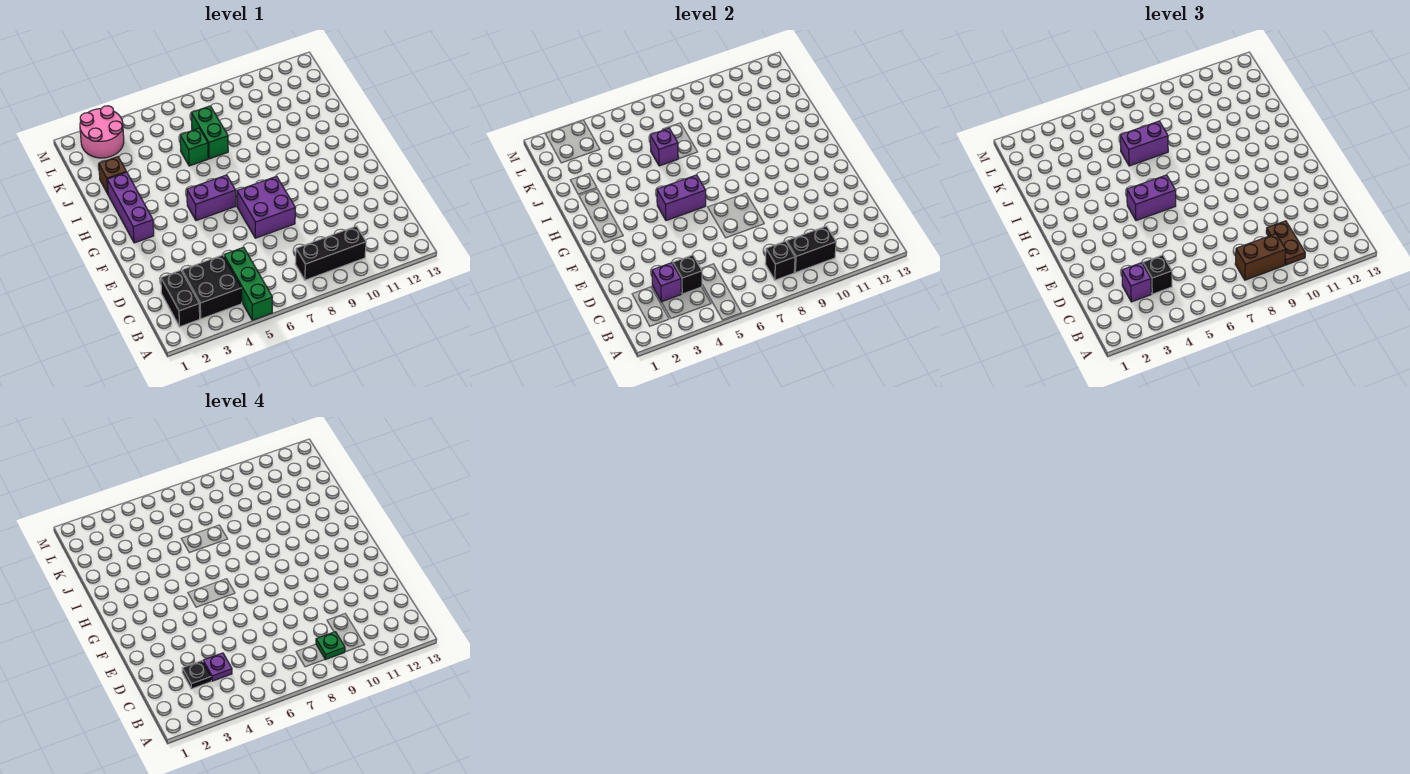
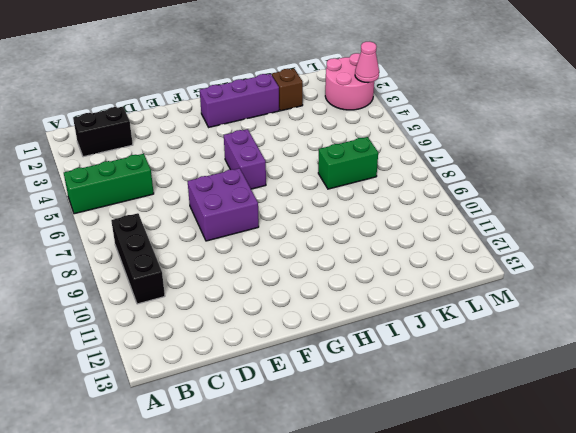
pink 1x1 cone [355,42,379,82] -> none
none -> black 2x2 brick [182,255,242,319]
none -> green 1x1 brick [180,128,208,166]
none -> black 1x1 brick [765,241,795,280]

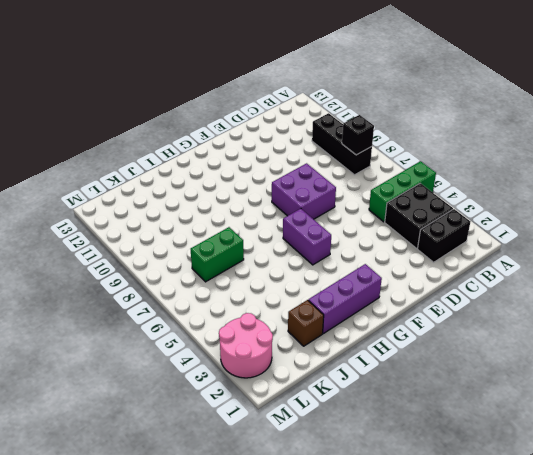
none -> green 1x1 brick [180,128,208,166]
none -> black 1x2 brick [787,226,836,273]
none -> purple 1x1 brick [652,263,681,302]

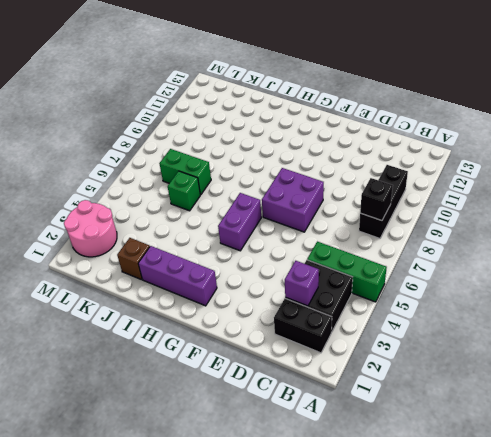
none -> black 1x2 brick [787,226,836,273]
none -> black 1x1 brick [673,255,702,294]
none -> purple 1x2 brick [657,175,706,221]

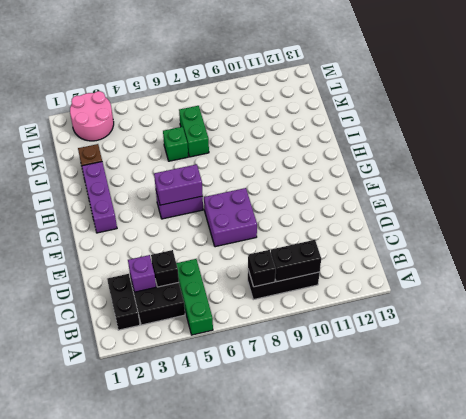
none -> purple 1x1 brick [650,128,678,166]
none -> brown 1x2 brick [1235,234,1286,280]
none -> brown 1x2 plate [1266,221,1305,265]

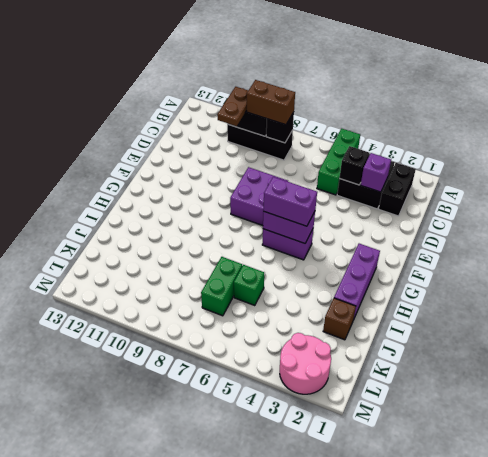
none -> purple 1x1 brick [650,128,678,166]
none -> purple 1x1 brick [1122,263,1151,302]
none -> black 1x1 brick [1143,255,1172,294]

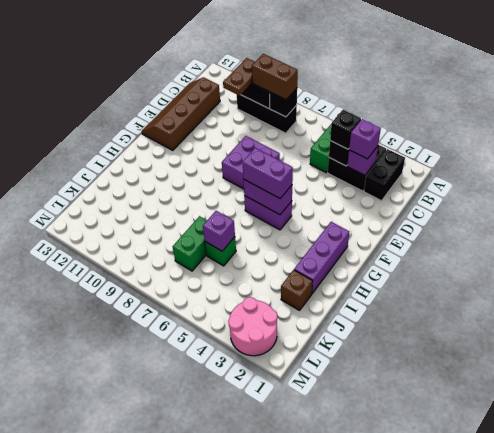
brown 2x4 slope [142,77,220,150] -> none
none -> purple 1x2 brick [1120,121,1168,166]
none -> green 1x1 plate [316,632,345,660]
none -> black 1x1 plate [182,661,211,689]

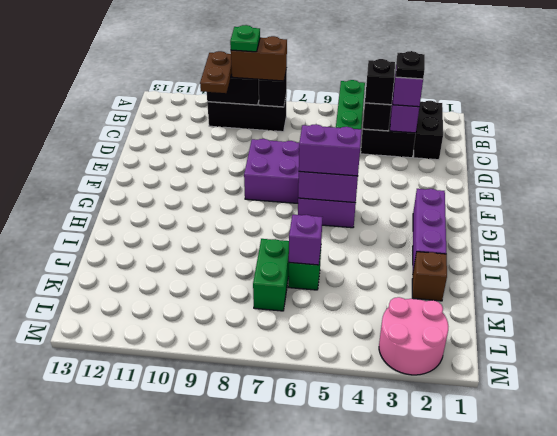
none -> purple 1x2 brick [1120,121,1168,166]
none -> purple 1x1 plate [203,653,232,681]

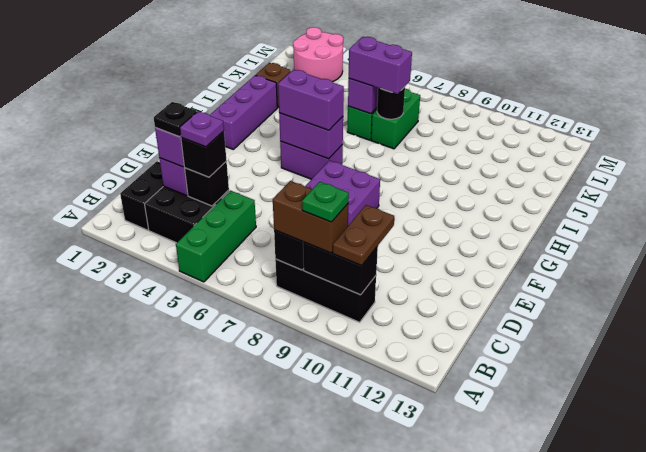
black 1x1 round brick [377,87,405,119] -> none

